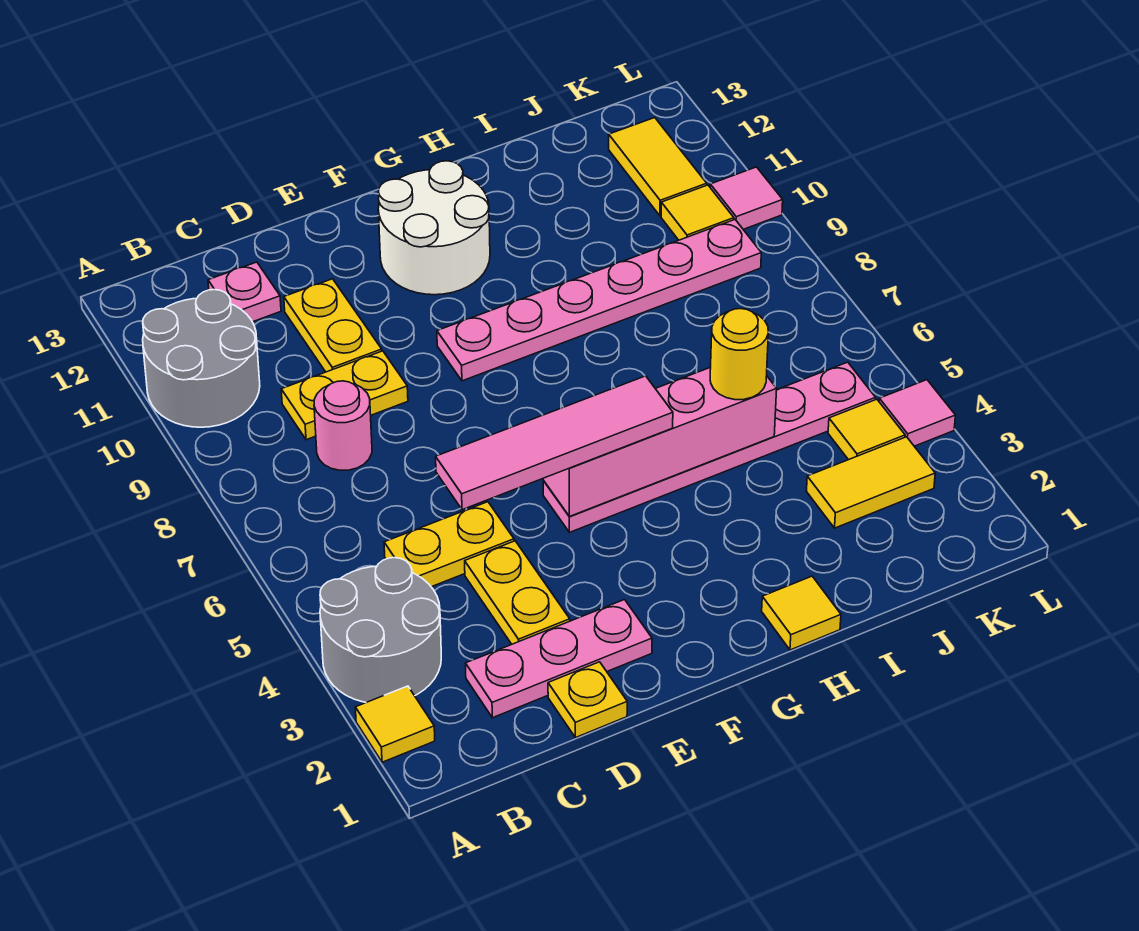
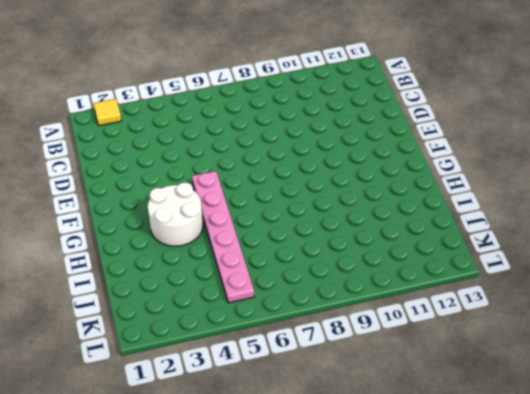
white 2x2 round brick [148,183,203,246] -> white 2x2 round brick moved to [378,161,490,295]
none -> grey 2x2 round brick [320,558,441,702]
none -> grey 2x2 round brick [143,290,260,427]
none -> pink 1x3 plate [465,600,652,718]

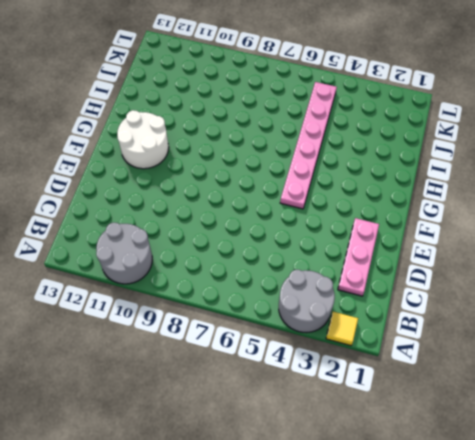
none -> yellow 1x2 plate [384,502,514,587]
none -> pink 1x1 round brick [314,381,372,470]
none -> yellow 1x2 plate [281,351,408,440]

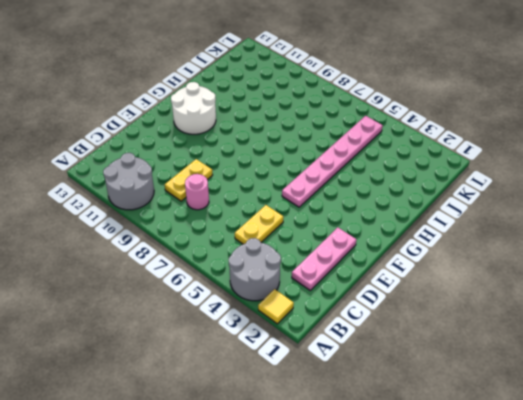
none -> pink 1x1 plate [208,262,281,322]
none -> yellow 1x1 plate [548,662,627,738]
none -> yellow 1x2 plate [465,541,570,644]

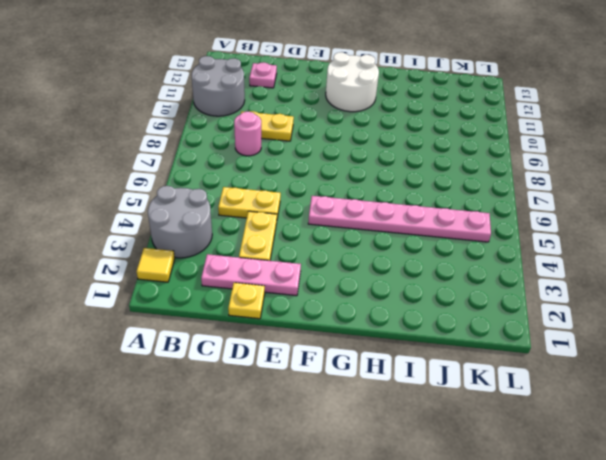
none -> yellow 1x2 plate [284,279,382,372]
none -> pink 1x6 plate [437,220,761,381]
none -> yellow 1x1 tile [762,576,841,650]

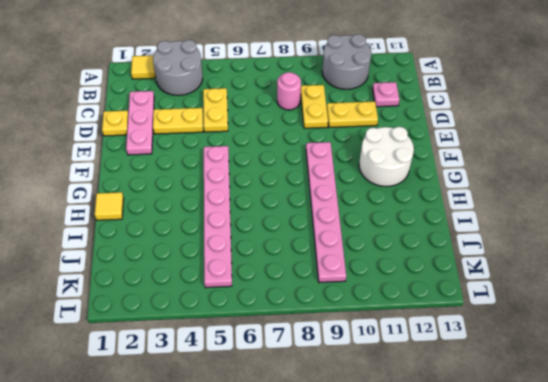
none -> yellow 1x2 tile [806,437,935,528]
none -> yellow 1x1 tile [828,399,905,460]
none -> yellow 1x1 tile [661,185,734,240]

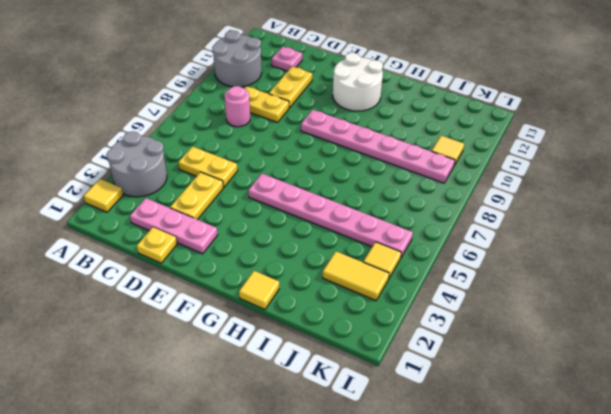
none -> yellow 1x2 tile [609,118,707,216]
none -> pink 1x1 tile [879,380,956,446]
none -> pink 1x1 tile [710,167,783,229]

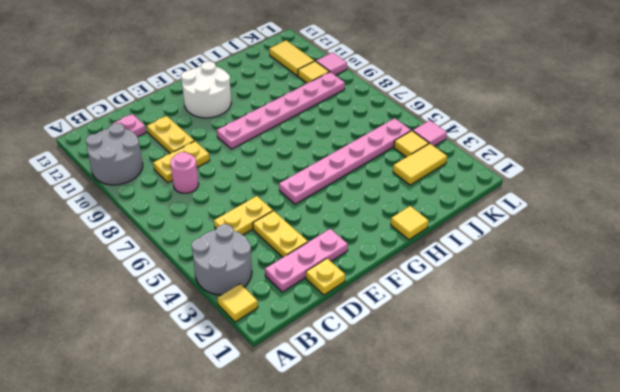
none -> pink 1x4 brick [543,367,777,517]
none -> pink 1x4 tile [436,376,673,510]
none -> yellow 1x1 round brick [710,309,768,400]

